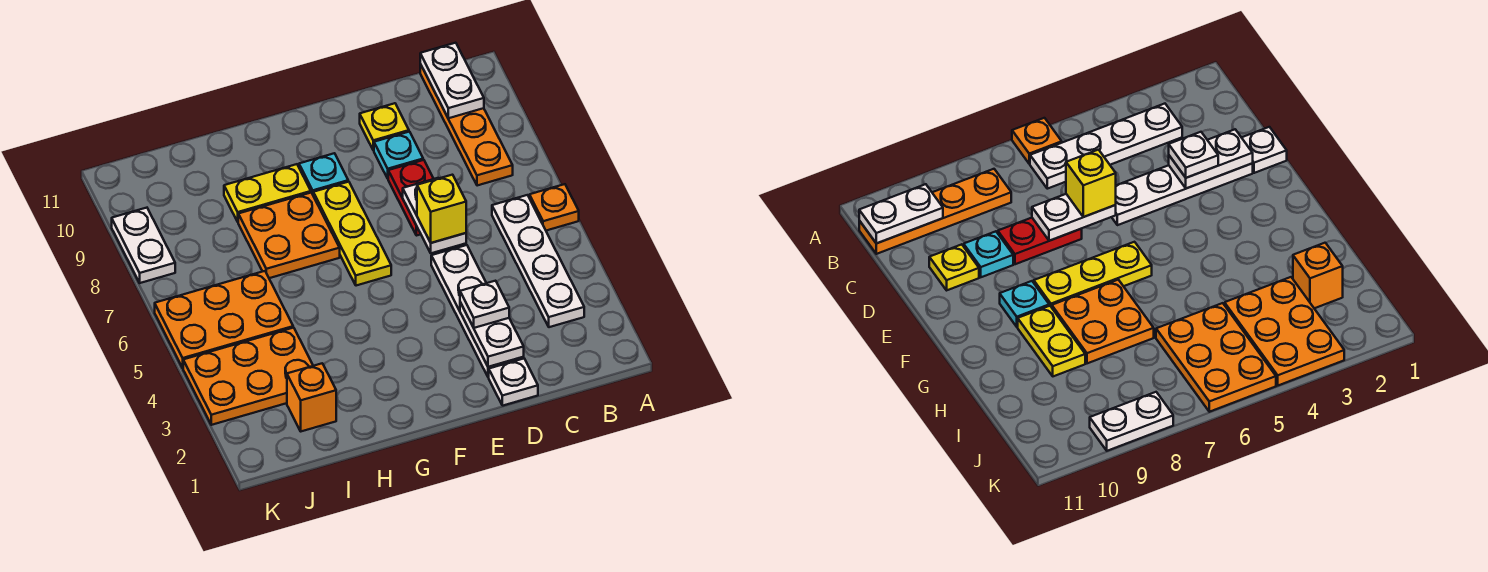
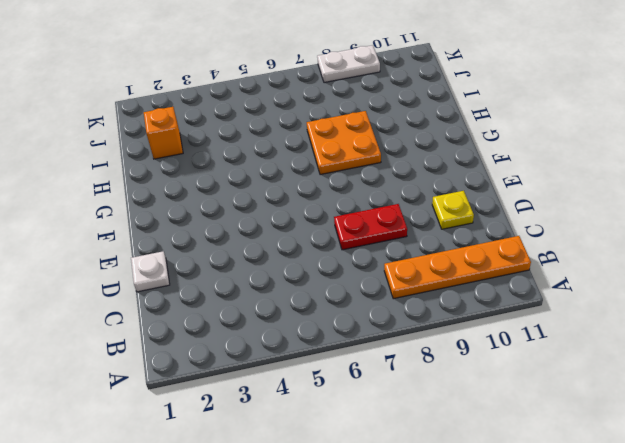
none -> orange 1x1 plate [529,184,579,231]
none -> white 1x4 plate [492,195,584,327]
none -> white 1x4 plate [431,245,524,377]

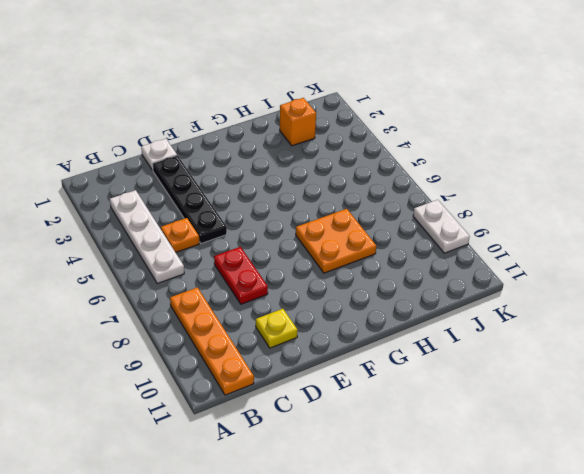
orange 1x1 plate [161,218,199,252] -> orange 1x1 plate moved to [529,184,579,231]
black 1x4 plate [153,155,227,243] -> white 1x4 plate [431,245,524,377]
none -> cyan 1x1 plate [374,132,423,178]
none -> yellow 1x3 plate [313,182,391,286]
none -> cyan 1x1 plate [299,153,348,194]

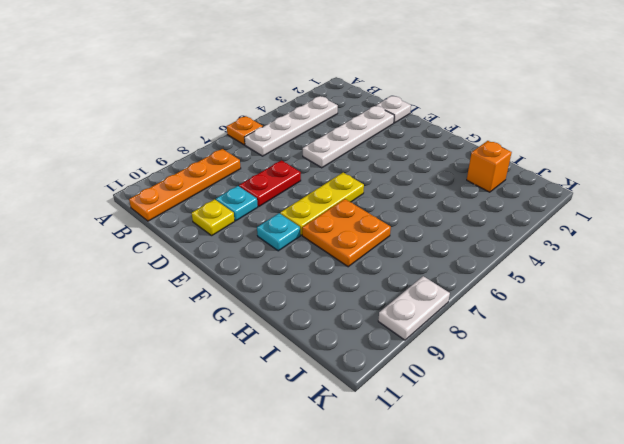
none -> yellow 1x2 plate [224,164,311,222]
none -> orange 2x3 plate [183,328,313,425]
none -> orange 2x3 plate [155,271,293,368]

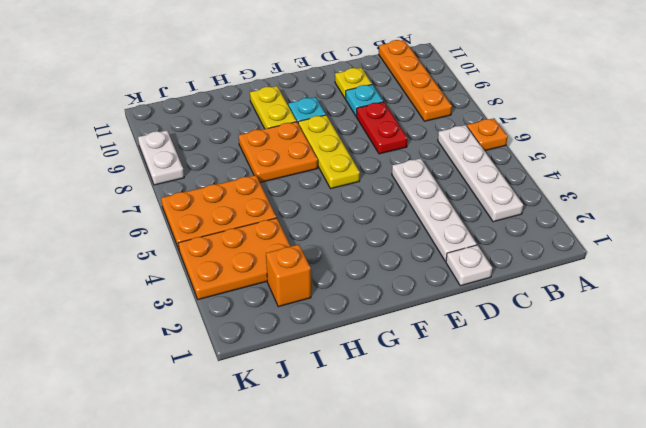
yellow 1x2 plate [250,86,297,129] -> yellow 1x2 plate turned to [224,164,311,222]
none -> white 1x2 plate [420,43,484,118]
none -> white 1x2 plate [460,302,524,367]
none -> white 1x2 plate [403,178,466,253]

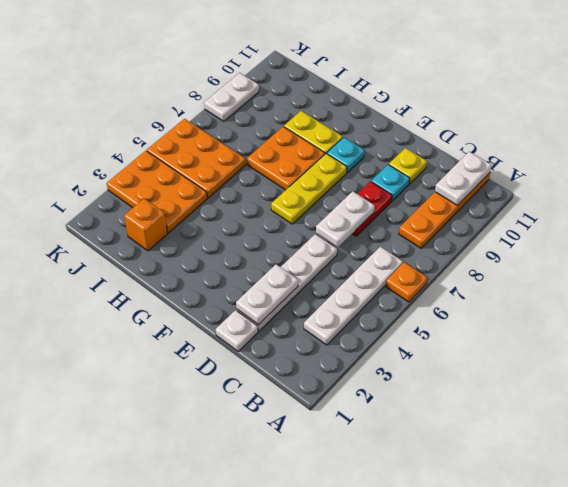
none -> white 1x1 plate [460,281,509,328]
none -> yellow 1x1 brick [417,175,466,243]

